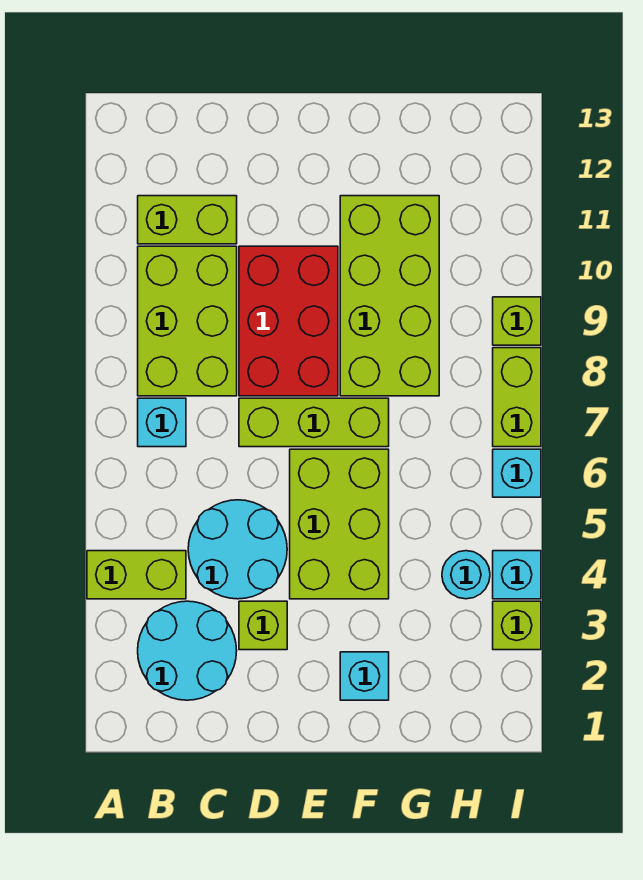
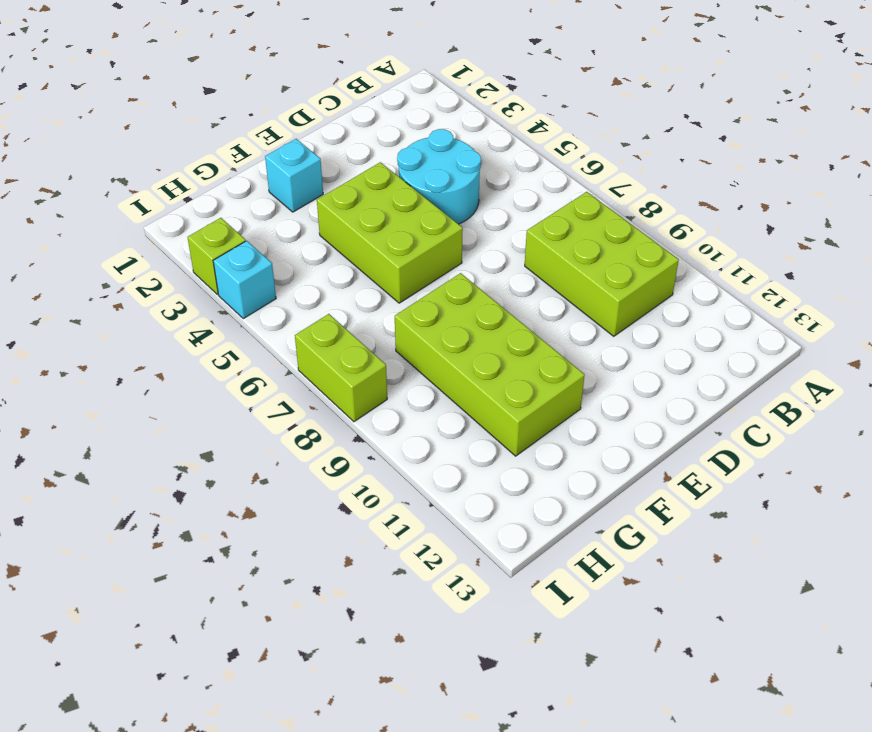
none -> lime 1x2 brick [87,551,186,599]
none -> cyan 2x2 round brick [138,601,237,700]
none -> cyan 1x1 brick [138,398,186,447]

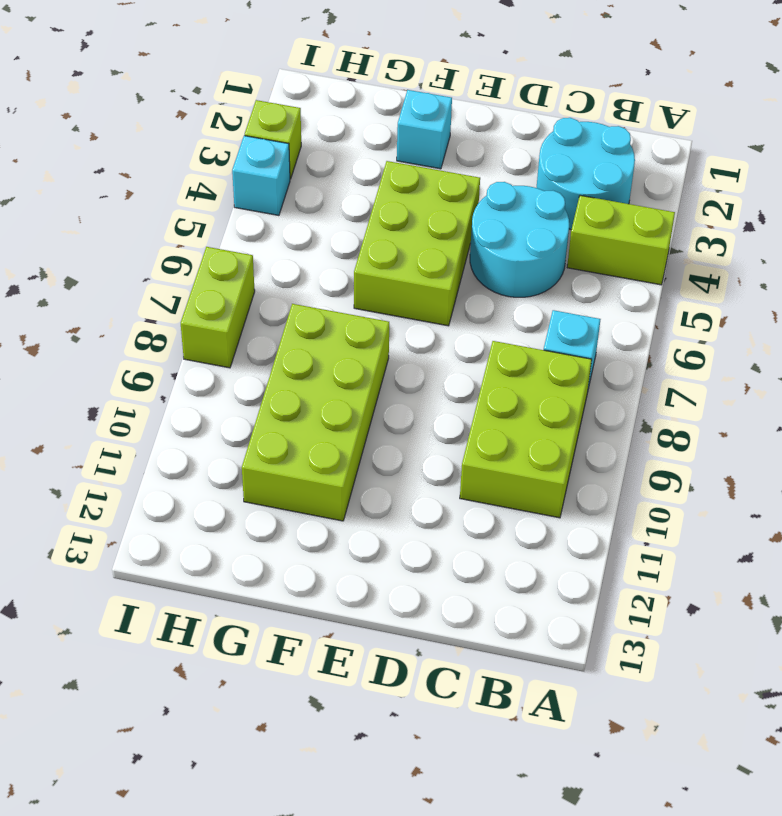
none -> lime 1x2 brick [138,196,237,244]
none -> lime 1x1 brick [239,601,287,650]
none -> lime 1x3 brick [239,398,389,447]

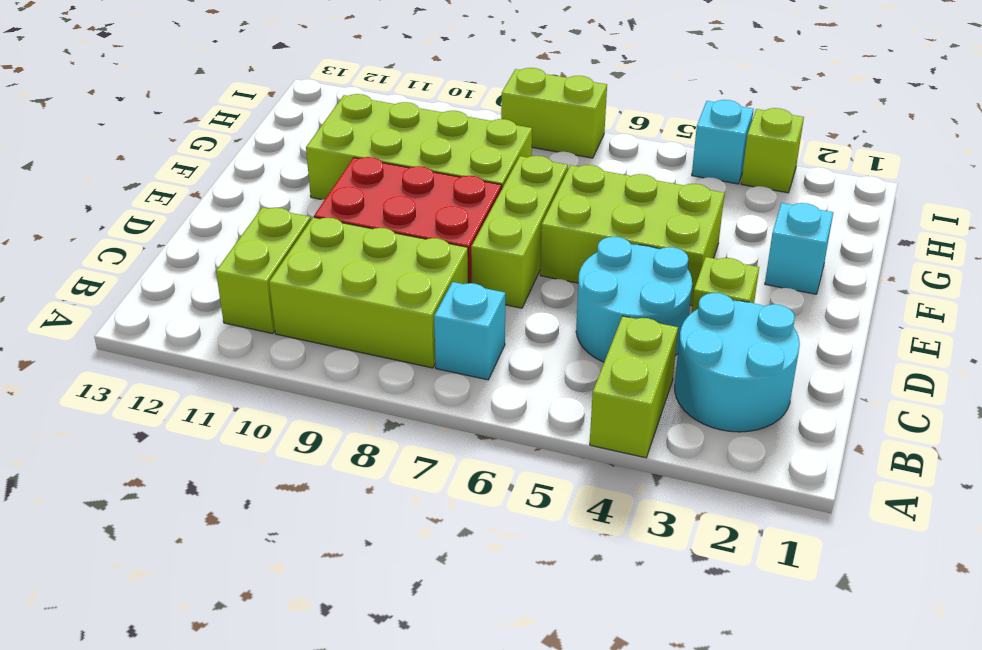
none -> cyan 1x1 round brick [442,551,490,599]
none -> cyan 1x1 brick [493,449,541,497]
none -> lime 1x1 brick [493,297,541,345]

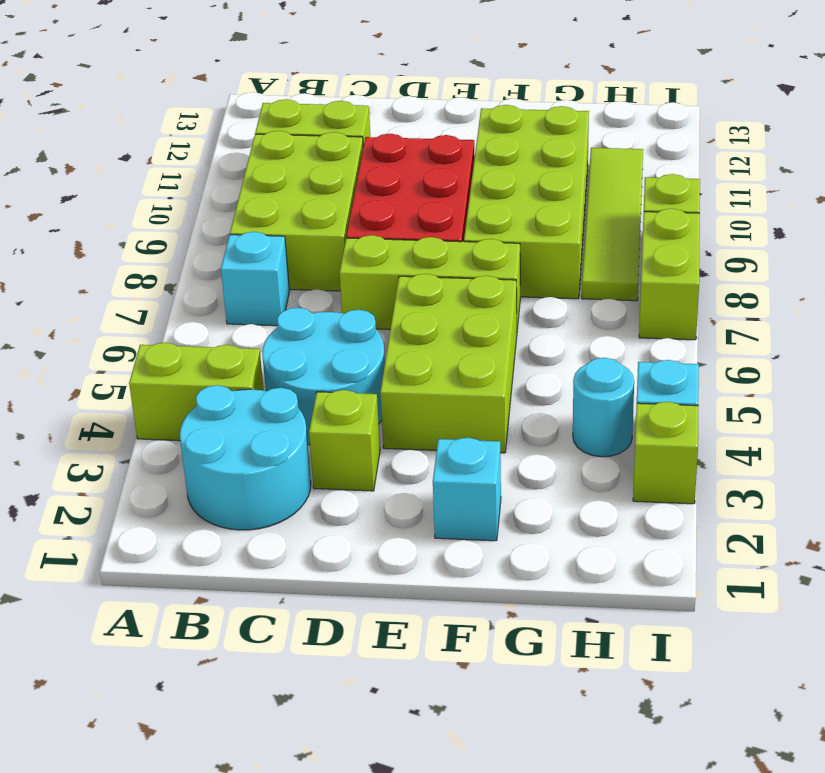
lime 1x4 tile [582,148,643,301] -> none
none -> cyan 1x1 brick [493,449,541,497]

